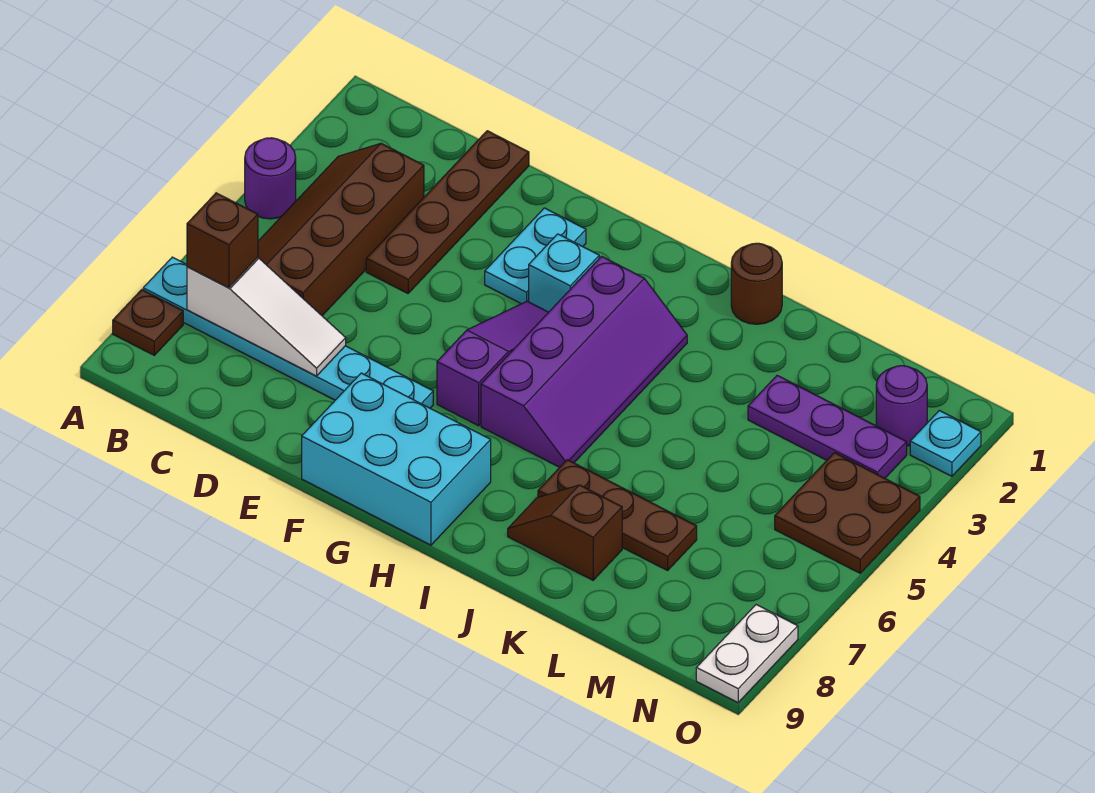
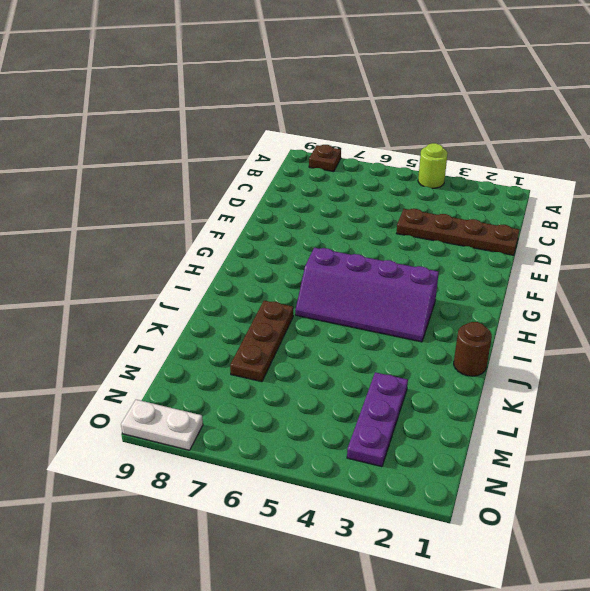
lime 1x1 round brick [418,143,448,188] -> purple 1x1 round brick [245,138,296,219]
none -> cyan 1x6 plate [143,257,433,408]
none -> brown 2x4 slope [258,143,424,316]
none -> cyan 1x2 plate [485,208,586,304]

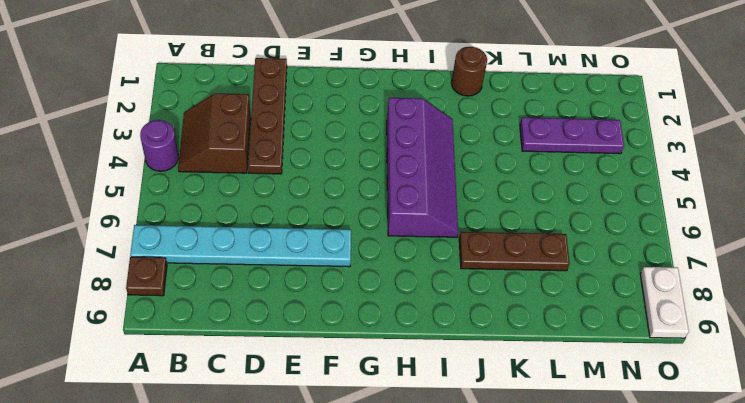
brown 2x2 slope [178,93,251,173] -> brown 2x4 slope [258,143,424,316]
none -> cyan 1x2 plate [485,208,586,304]
none -> cyan 2x3 brick [302,373,491,545]
none -> cyan 1x1 brick [529,234,599,312]

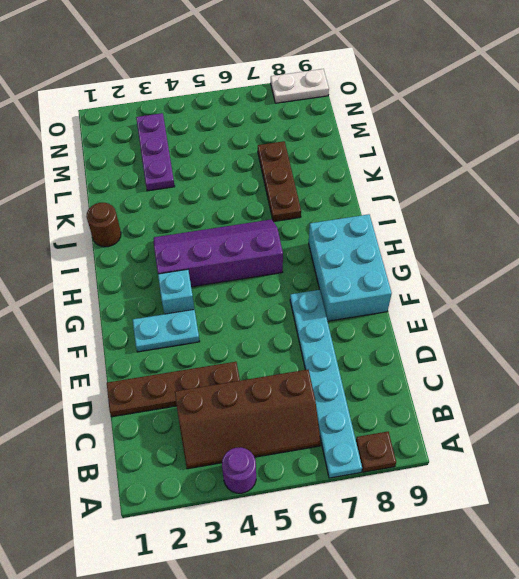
none -> purple 1x3 slope [437,301,548,426]
none -> brown 1x2 slope [508,485,622,580]
none -> purple 1x1 round brick [876,366,927,446]

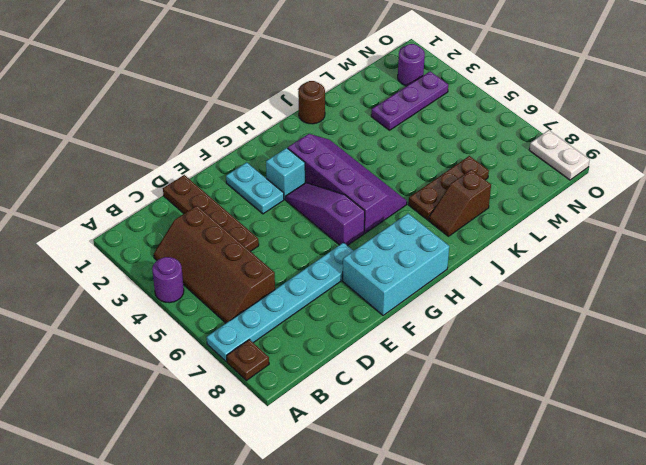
none -> brown 2x2 plate [775,453,920,573]
none -> cyan 1x1 plate [910,410,981,476]
none -> white 1x3 slope [187,258,346,376]

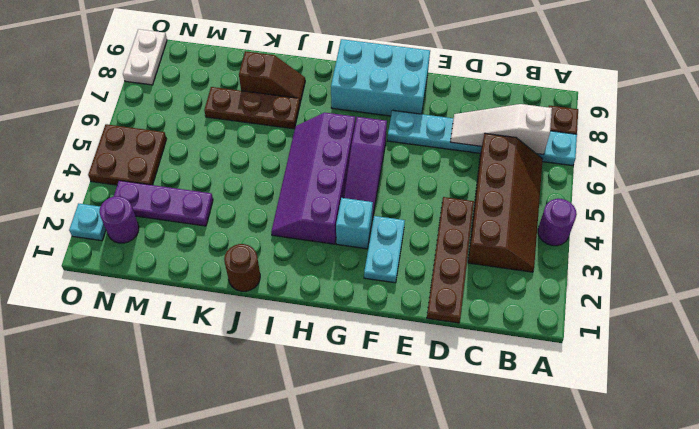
none -> brown 1x1 brick [187,193,258,288]

